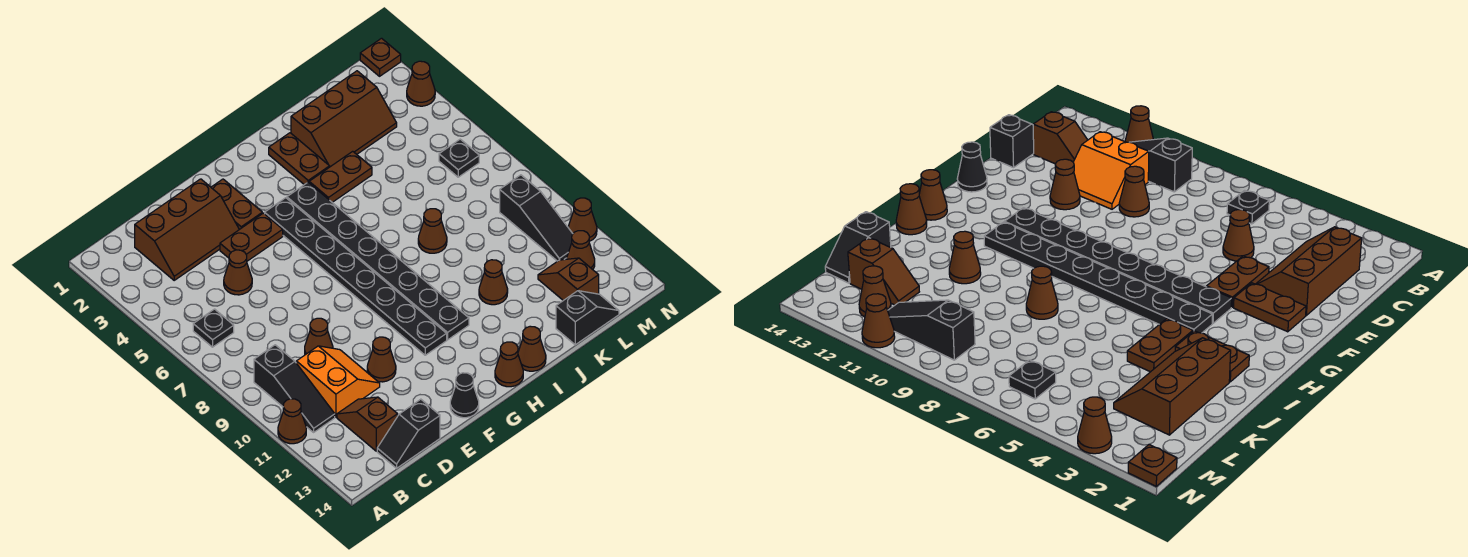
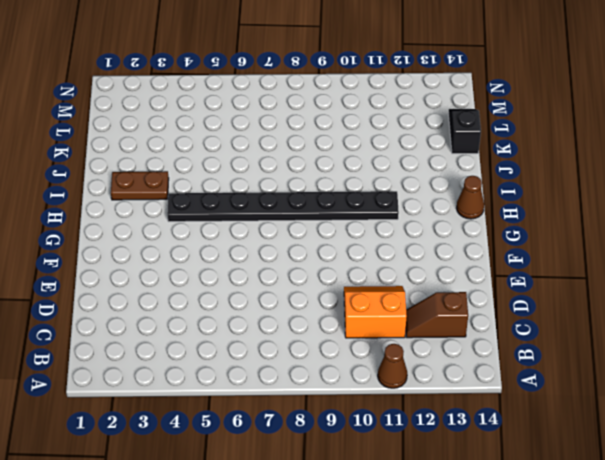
none -> black 1x1 plate [193,309,234,347]
none -> black 1x3 slope [254,345,335,432]
none -> brown 2x3 slope [135,179,239,280]
none -> black 1x2 slope [377,399,440,468]

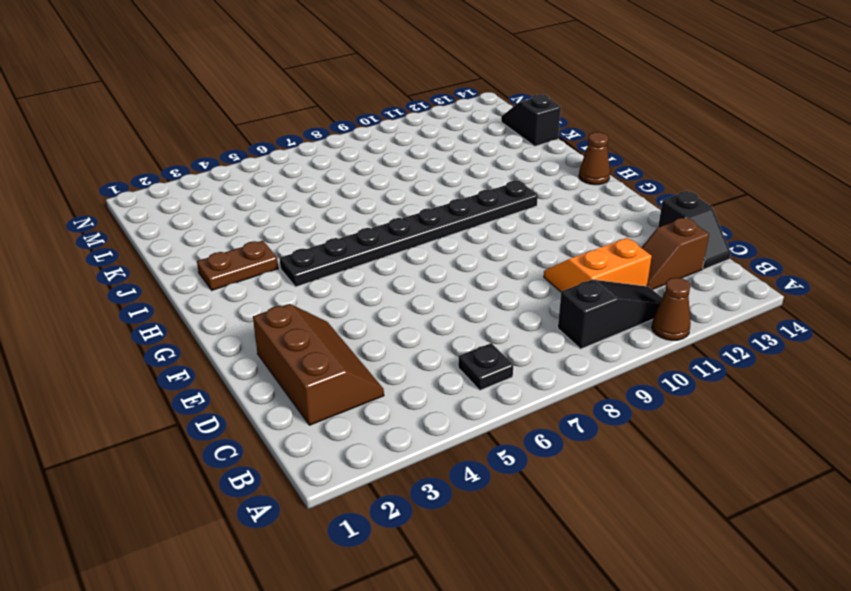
none -> brown 1x1 cone [224,250,252,295]
none -> brown 1x1 cone [305,318,333,355]
none -> brown 1x2 plate [220,213,283,261]
none -> brown 1x1 cone [367,337,396,382]

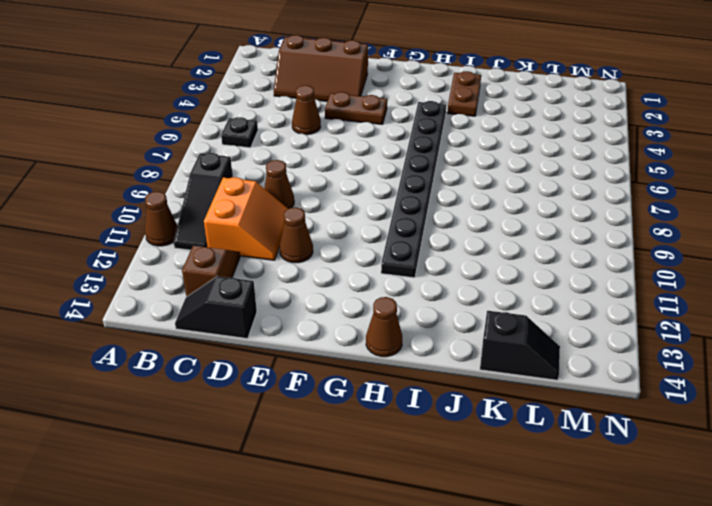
none -> brown 1x2 plate [211,179,262,229]
none -> black 1x1 cone [450,373,479,418]
none -> black 1x8 plate [265,198,447,355]
none -> brown 1x2 plate [309,151,372,202]

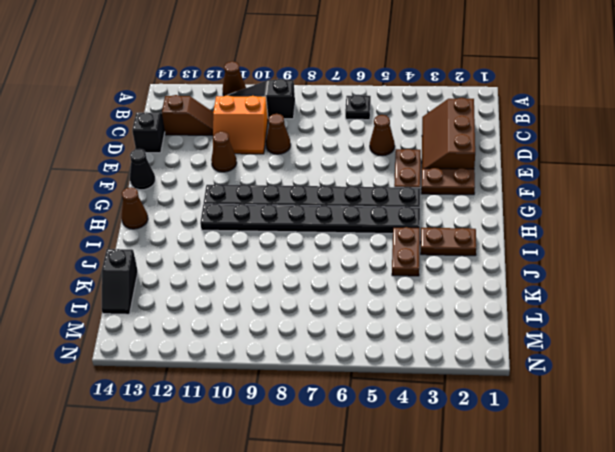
none -> brown 1x1 cone [518,326,546,371]
none -> brown 2x3 slope [291,71,397,167]
none -> brown 1x1 cone [418,209,447,253]
none -> brown 1x1 cone [479,260,508,305]

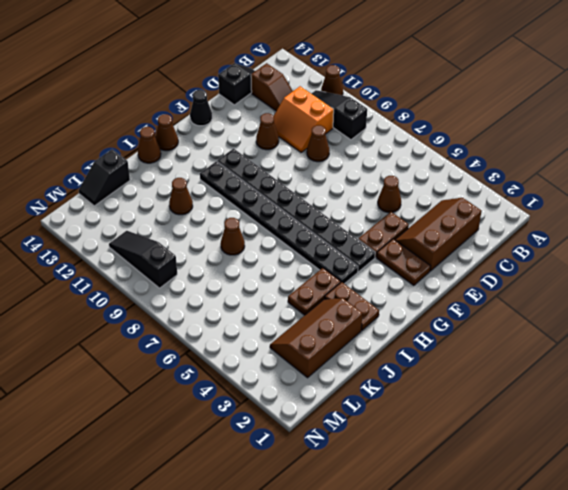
none -> black 1x1 plate [193,309,234,347]
none -> brown 1x2 slope [538,258,599,300]
none -> black 1x1 plate [439,139,479,177]
none -> brown 1x1 cone [566,231,595,270]

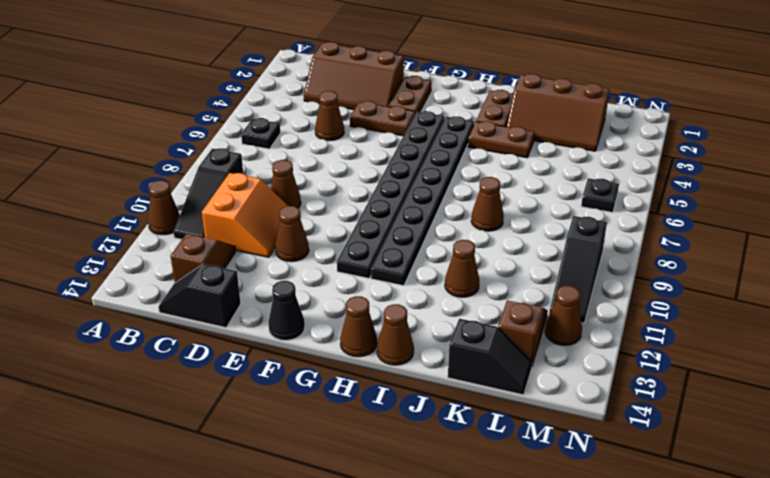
none -> brown 1x1 plate [360,38,401,76]
none -> brown 1x1 cone [407,61,435,106]
none -> brown 1x1 cone [568,198,597,241]

